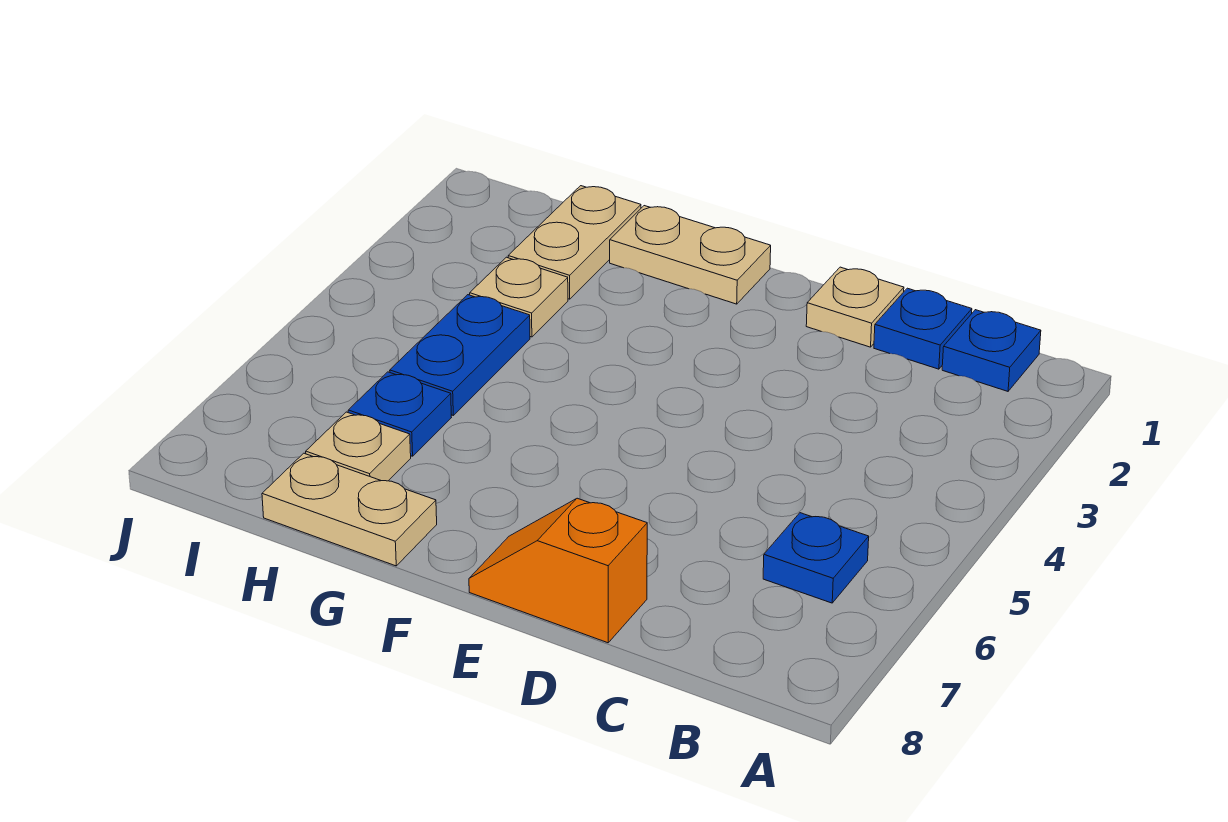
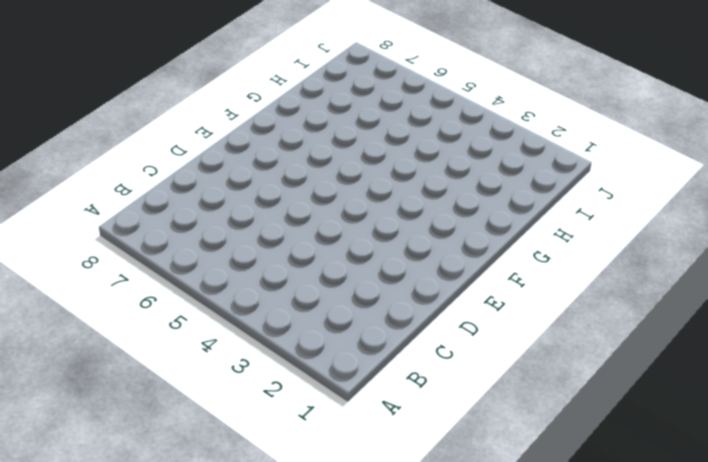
none -> blue 1x1 plate [942,310,1041,391]
none -> blue 1x1 plate [763,513,869,603]
none -> blue 1x1 plate [874,288,972,369]

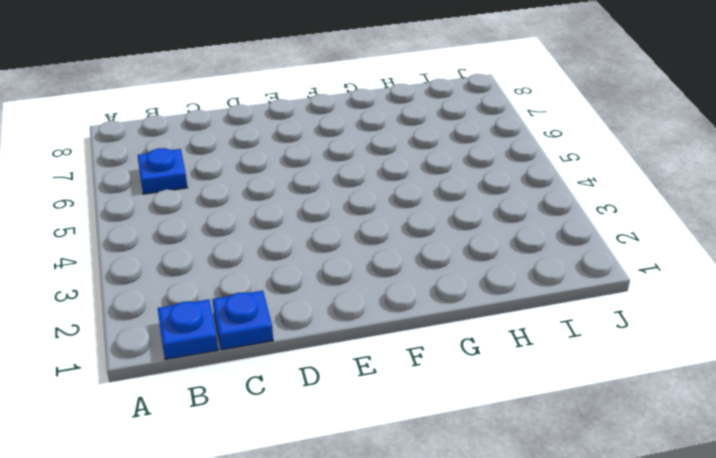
none -> tan 1x1 plate [806,267,904,347]
none -> orange 1x2 slope [469,498,647,643]
none -> tan 1x2 plate [610,206,771,304]

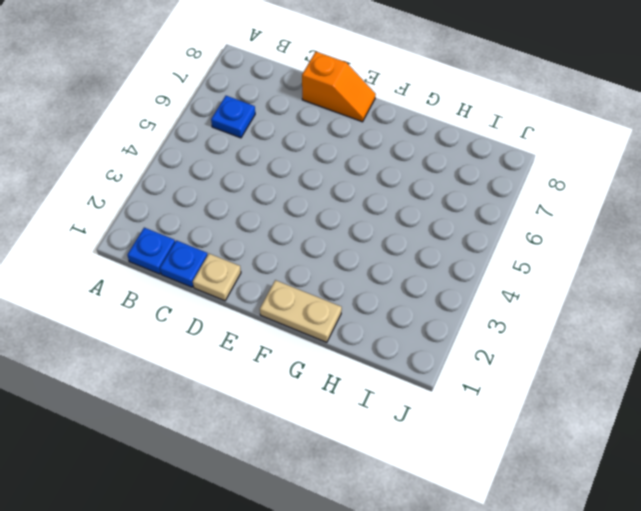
none -> tan 1x2 plate [262,453,437,566]
none -> tan 1x2 plate [508,186,641,299]
none -> tan 1x1 plate [470,257,568,337]

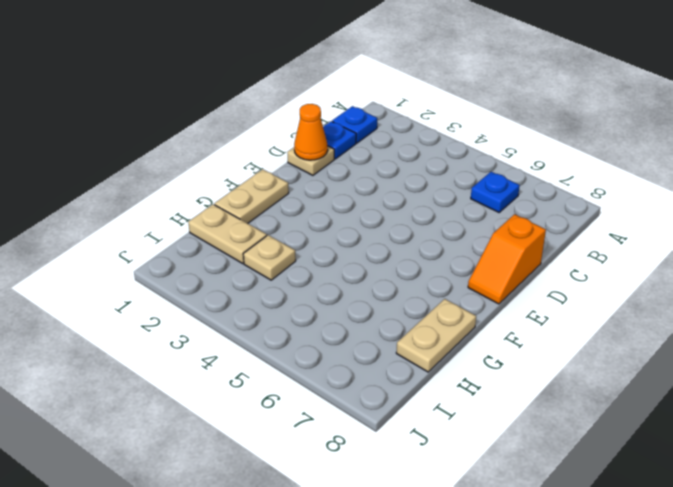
orange 1x1 cone [294,104,328,160] -> none
none -> blue 1x2 plate [390,295,530,415]
none -> blue 1x1 plate [348,372,451,456]
none -> tan 1x1 plate [306,412,411,481]

